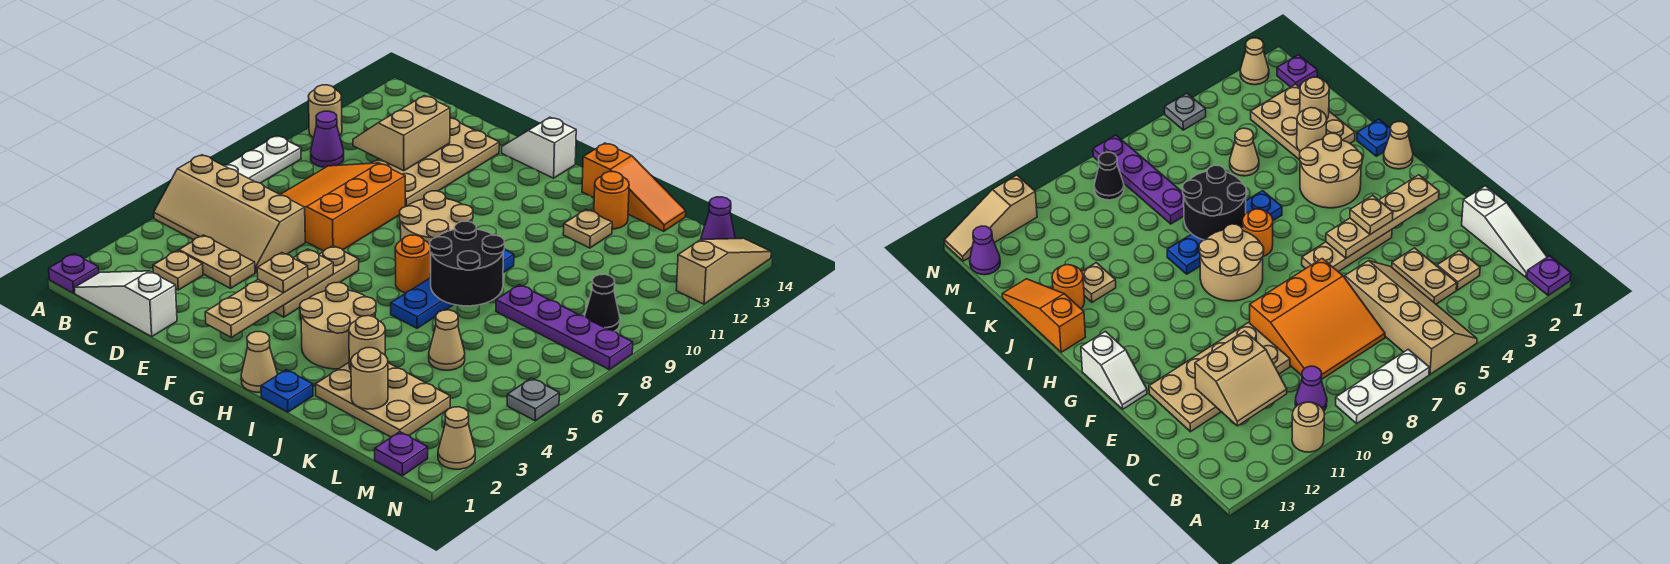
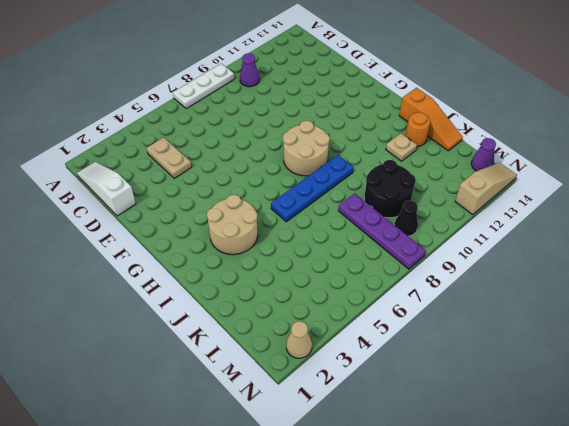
black 2x2 round brick [364,160,416,218] -> black 2x2 round brick moved to [430,221,505,306]
none -> purple 1x1 plate [49,254,99,293]
none -> tan 2x4 slope [154,155,305,273]
none -> tan 1x1 round brick [308,85,342,138]
none -> tan 1x1 plate [153,251,203,290]

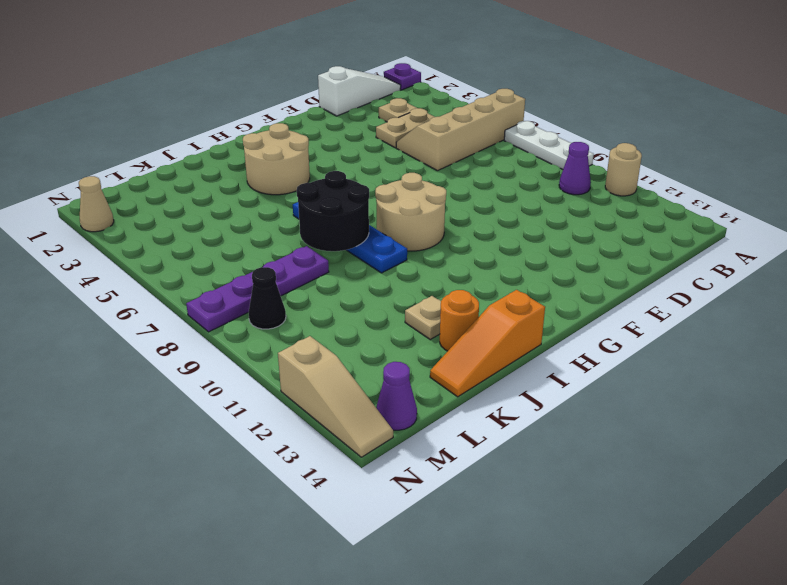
none -> orange 3x3 slope [280,163,405,251]
none -> tan 2x4 plate [371,118,499,207]
none -> tan 1x3 plate [274,246,359,317]
none -> white 1x2 slope [502,117,576,178]

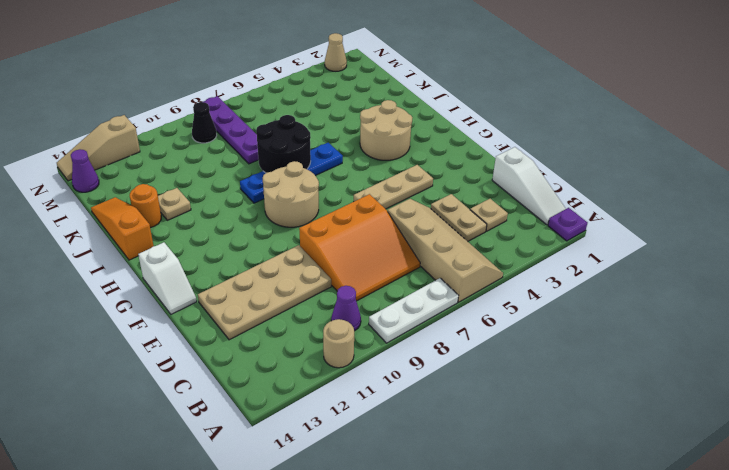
none -> tan 1x1 cone [241,332,277,392]
none -> orange 1x1 round brick [395,235,431,293]
none -> blue 1x1 plate [261,370,313,412]
none -> tan 2x3 plate [315,363,450,437]

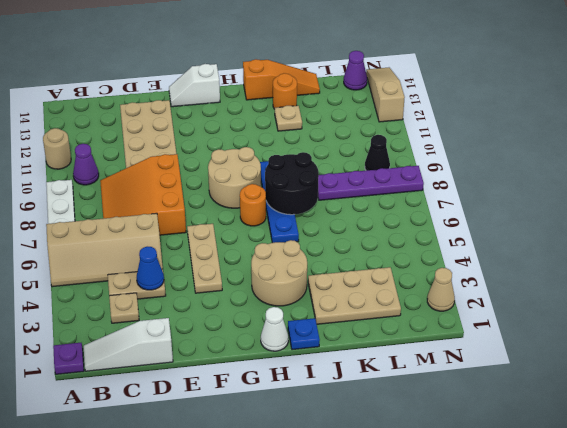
blue 1x1 cone [137,247,164,290] -> none
white 1x1 cone [261,307,288,351] -> tan 1x1 cone [241,332,277,392]
none -> tan 1x1 cone [429,310,465,370]
none -> purple 1x1 plate [375,432,428,476]
none -> grey 1x1 plate [507,378,559,421]
none -> tan 2x2 slope [353,96,450,171]

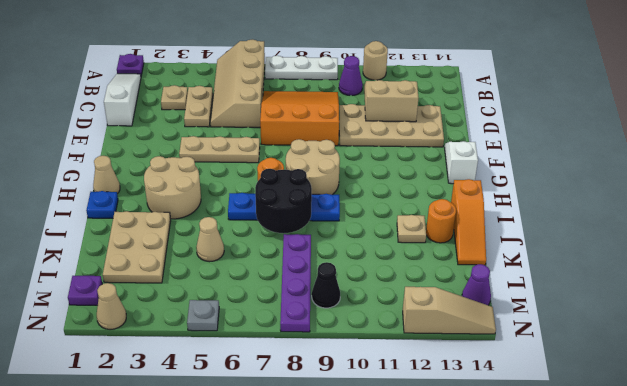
none -> tan 1x4 plate [205,249,333,337]
none -> tan 1x1 round brick [349,316,385,370]
none -> tan 1x1 round brick [351,348,388,409]
none -> tan 1x1 plate [257,253,308,293]

